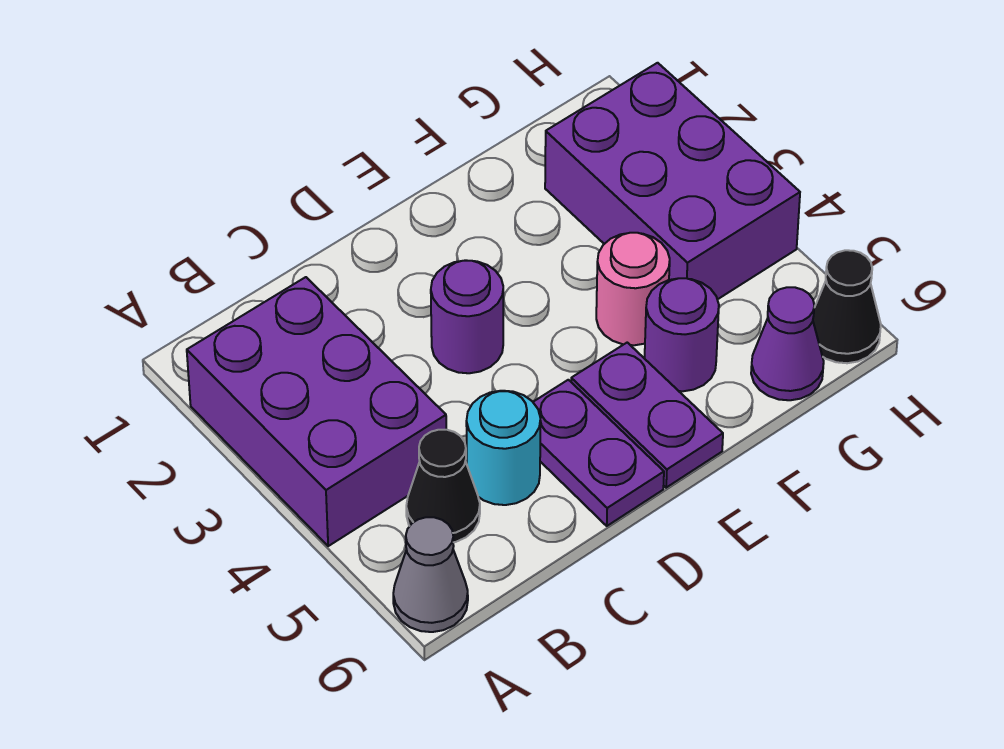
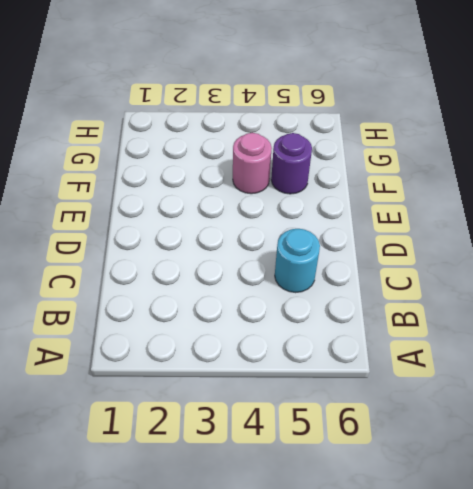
none -> purple 2x3 brick [187,277,446,546]
none -> grey 1x1 cone [393,517,468,632]
none -> black 1x1 cone [406,430,480,542]

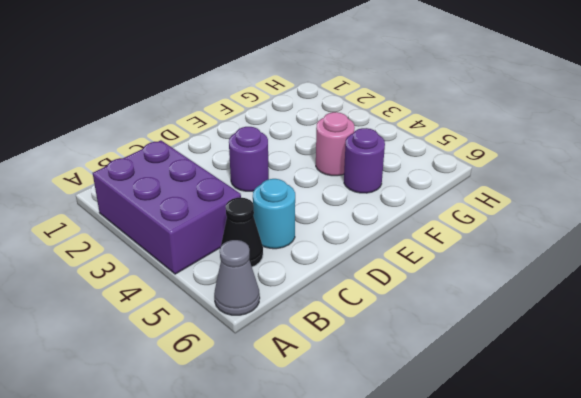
none -> purple 1x2 plate [533,380,664,526]
none -> purple 1x2 plate [571,343,723,488]
none -> purple 2x3 brick [545,63,800,300]

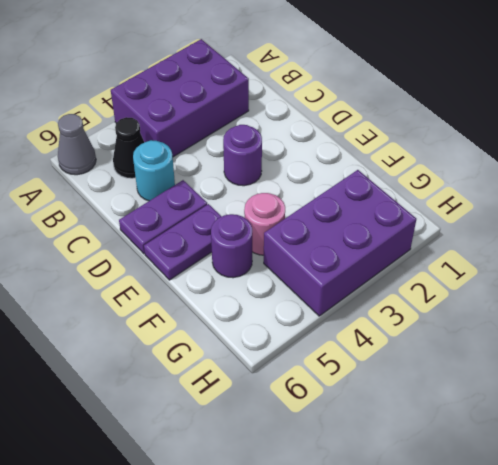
none -> purple 1x1 cone [751,287,824,400]
none -> black 1x1 cone [813,250,881,363]

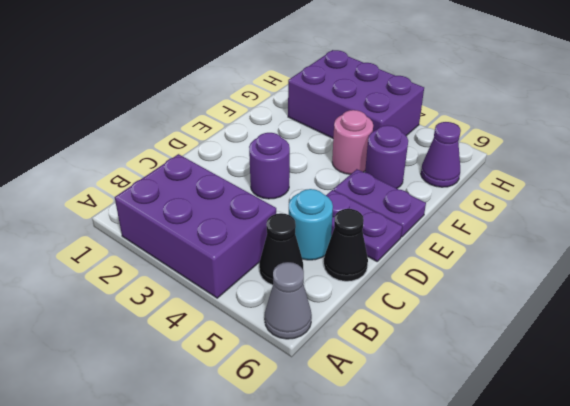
black 1x1 cone [324,209,368,281] -> black 1x1 cone moved to [813,250,881,363]

